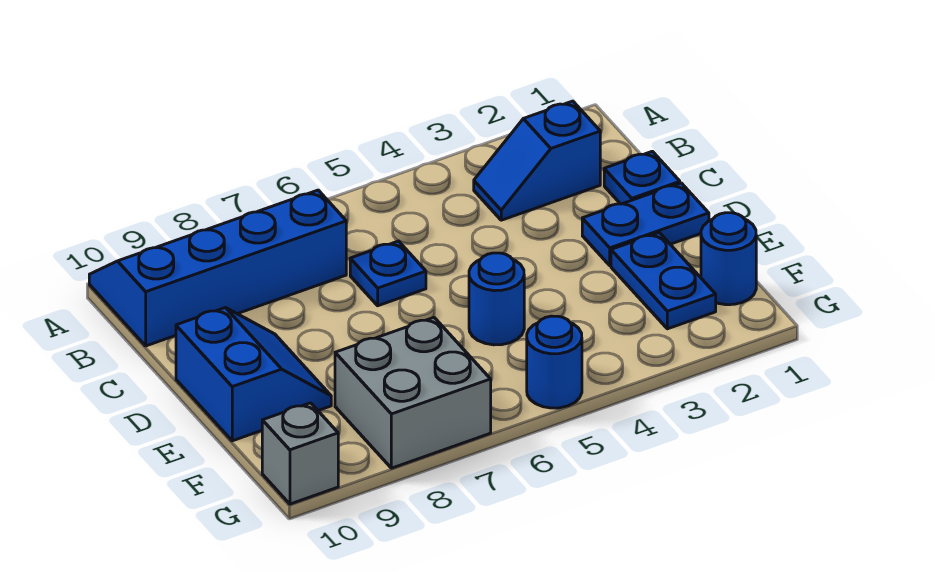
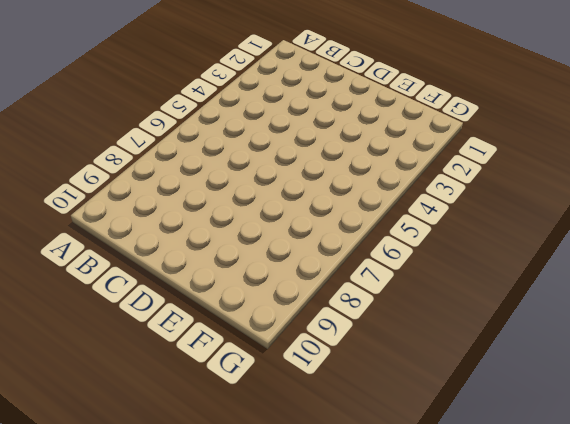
none -> blue 2x4 slope [89,190,346,346]
none -> blue 1x2 slope [474,101,600,220]
none -> blue 1x1 plate [604,151,680,204]

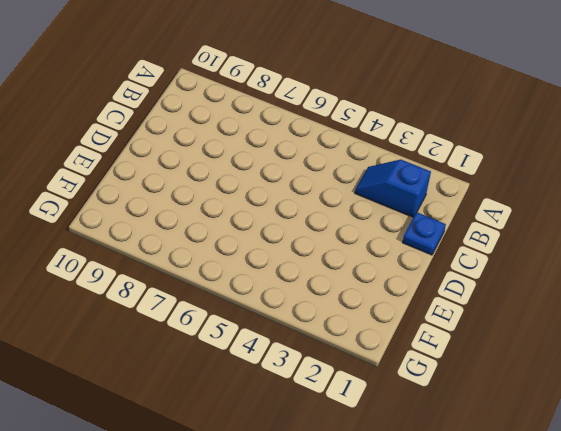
none -> blue 2x4 slope [89,190,346,346]
none -> blue 1x1 plate [350,241,426,306]
none -> blue 1x2 plate [582,183,709,265]

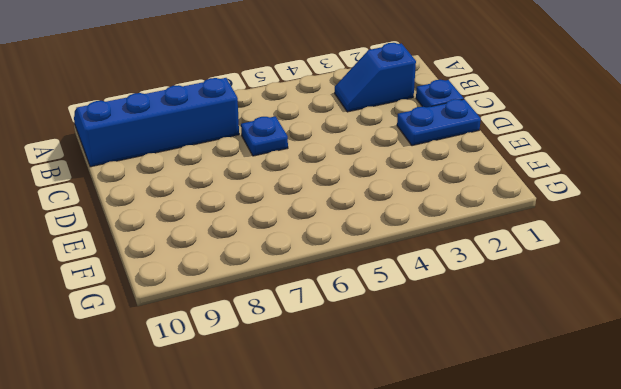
none -> blue 2x2 slope [176,308,331,441]
none -> blue 1x2 plate [611,233,716,329]
none -> blue 1x1 round brick [469,253,524,345]

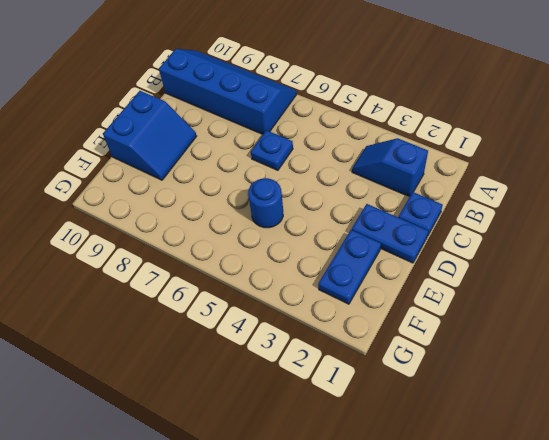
none -> blue 1x1 round brick [701,213,756,305]
none -> grey 2x2 brick [335,317,491,468]
none -> blue 1x1 round brick [527,316,582,408]

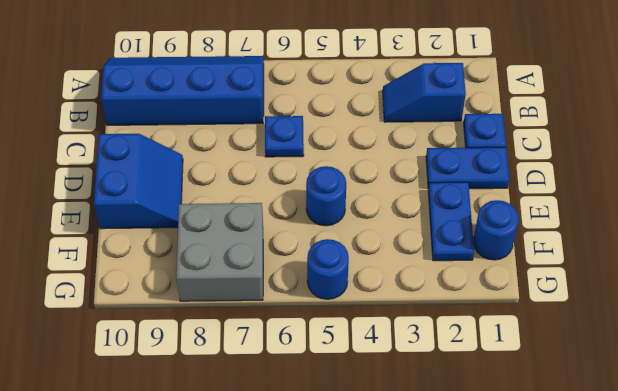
none -> grey 1x1 brick [262,403,338,504]

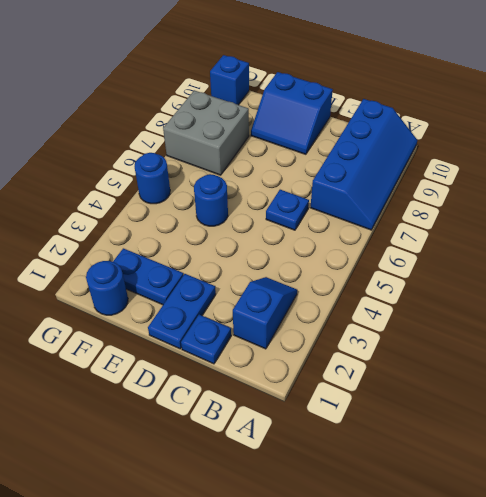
blue 1x1 brick [210,55,249,105] -> grey 1x1 brick [262,403,338,504]

